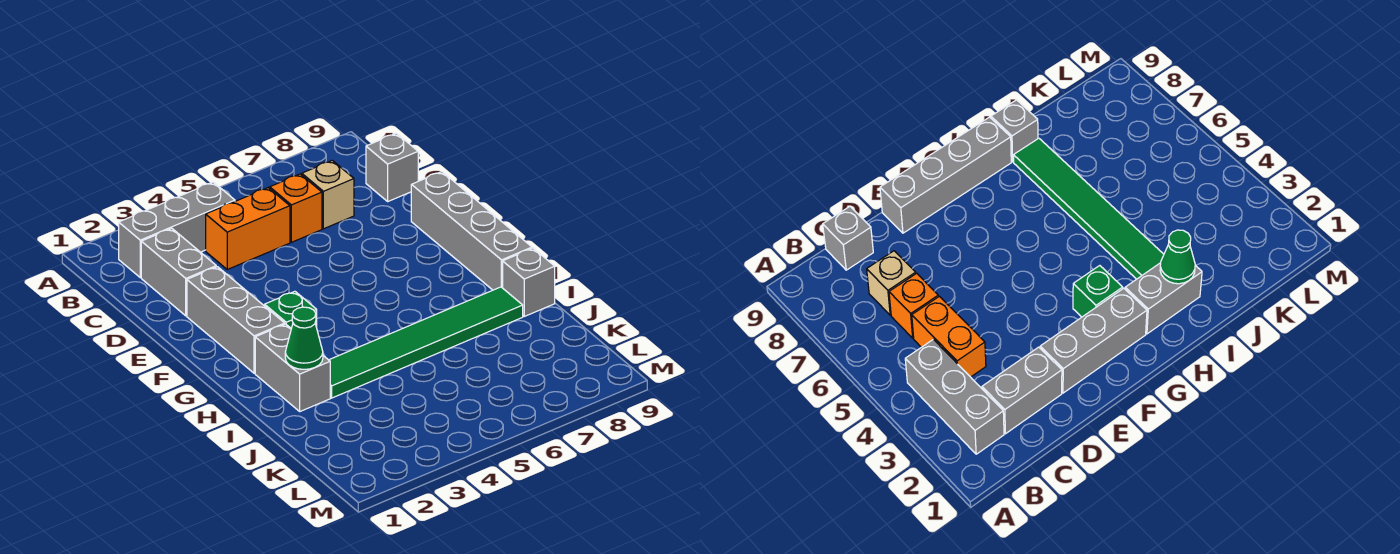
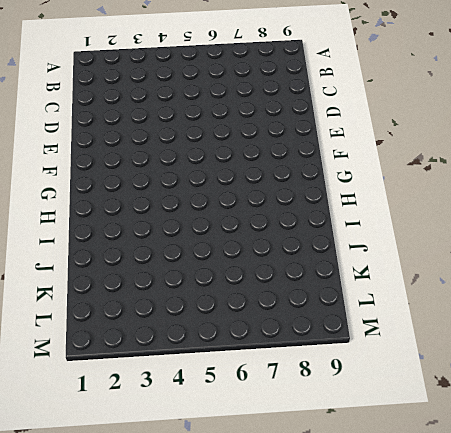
none -> grey 1x3 brick [119,182,235,278]
none -> grey 1x2 brick [141,228,216,316]
none -> orange 1x2 brick [206,188,290,269]

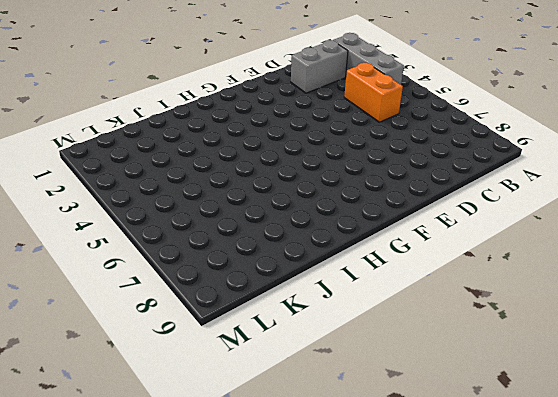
none -> orange 1x1 brick [270,174,322,242]
none -> tan 1x1 brick [302,160,354,229]
none -> grey 1x1 brick [366,133,418,201]

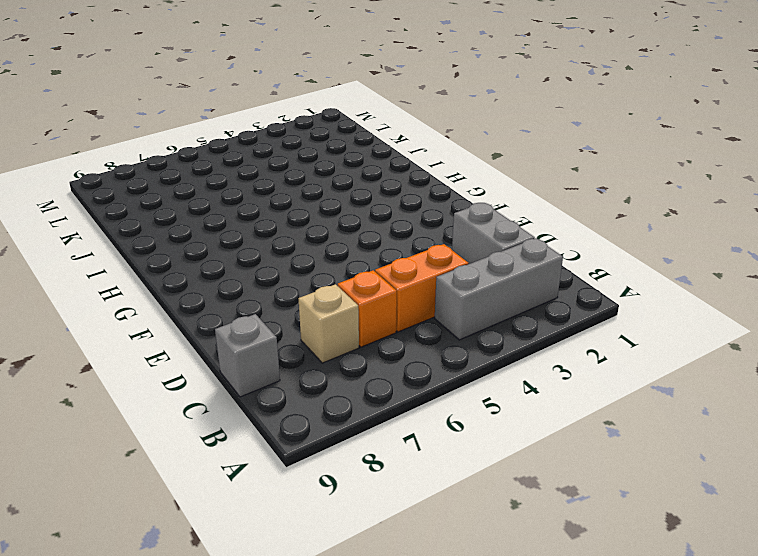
none -> grey 1x3 brick [187,267,285,373]
none -> grey 1x4 brick [411,172,532,290]
none -> green 1x1 brick [265,291,317,328]

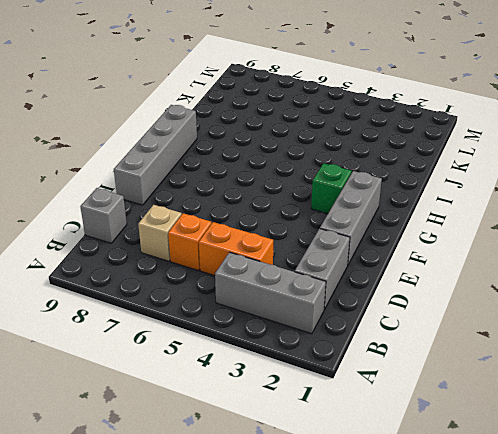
none -> grey 1x2 brick [255,324,330,411]
none -> green 1x6 tile [329,287,523,398]
none -> grey 1x1 brick [503,248,555,316]

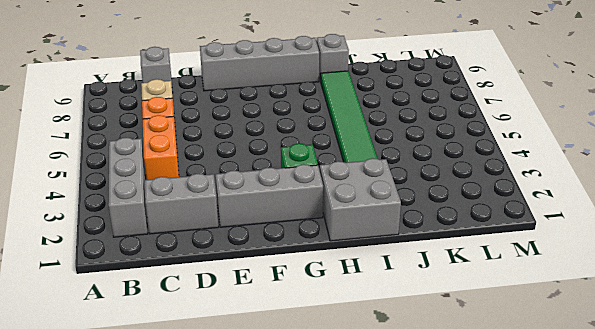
grey 2x2 brick [320,158,401,241] -> grey 1x2 brick [255,324,330,411]
none -> green 1x1 cone [285,307,323,369]

